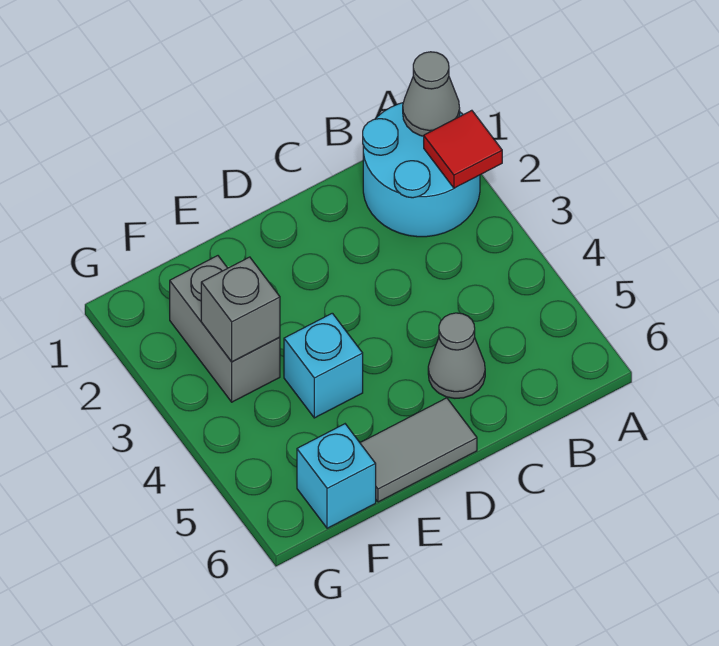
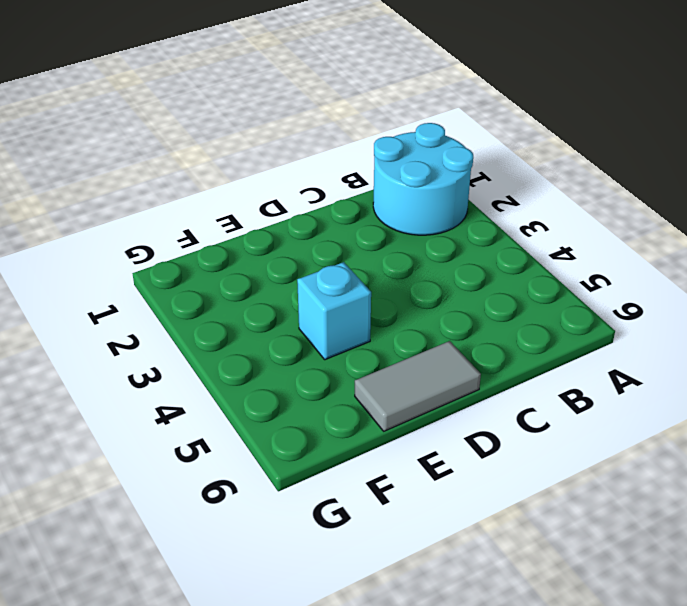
none -> grey 1x1 cone [428,313,485,398]
none -> grey 1x2 brick [170,256,280,402]

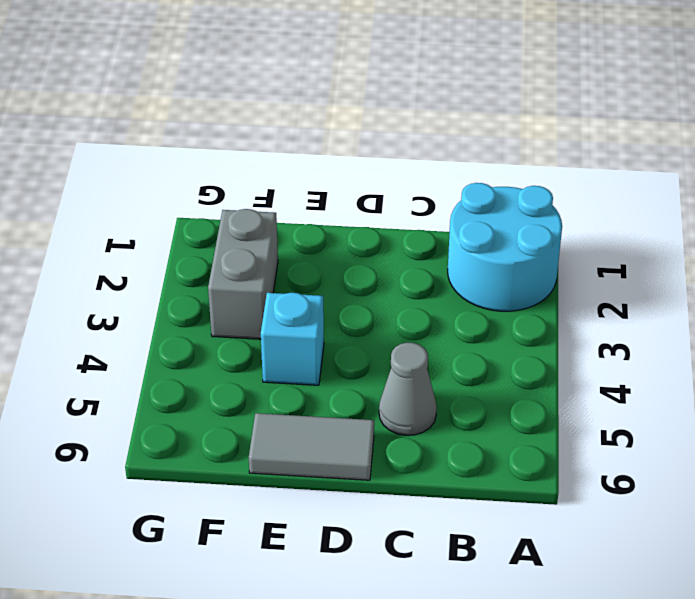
none -> cyan 1x1 brick [297,424,376,528]
none -> grey 1x1 cone [403,52,460,136]

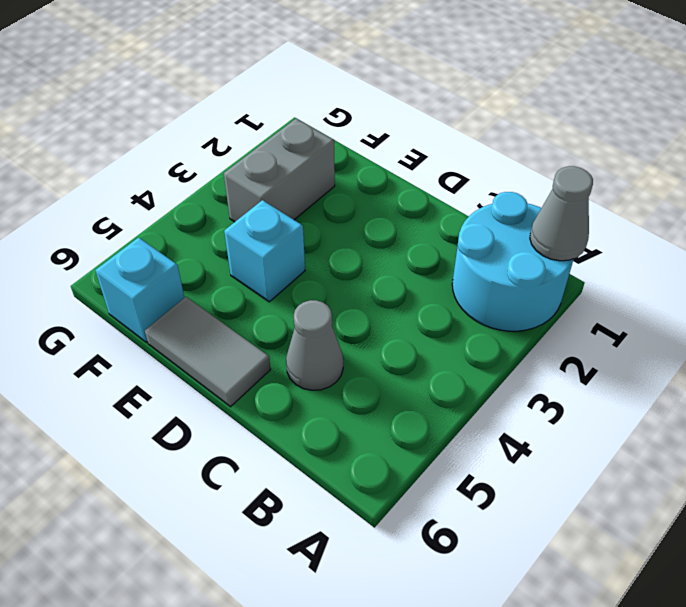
none -> red 1x1 tile [424,110,502,188]
none -> grey 1x1 brick [201,257,280,362]

